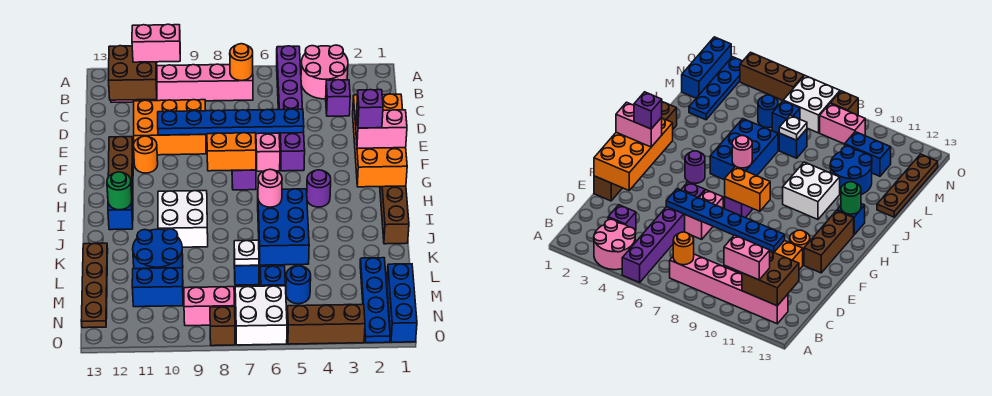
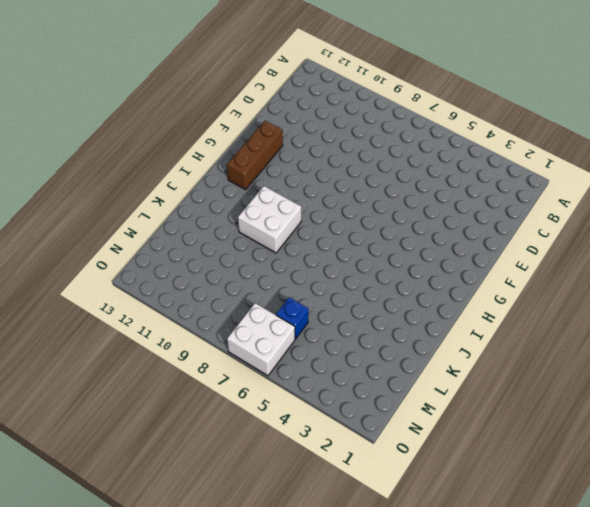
none -> pink 2x2 round brick [301,45,348,99]
none -> purple 1x6 brick [277,46,305,171]
none -> pink 1x6 brick [111,64,253,102]
none -> purple 1x1 brick [326,80,350,116]

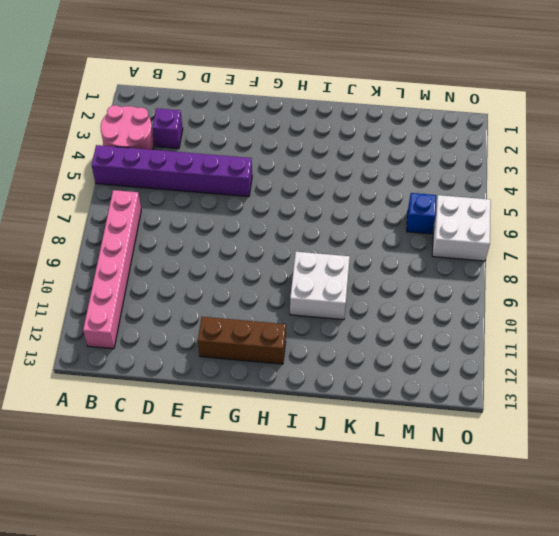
none -> orange 2x3 brick [134,100,206,155]
none -> brown 1x6 brick [380,186,409,244]
none -> pink 1x2 brick [256,133,280,171]
none -> orange 1x1 round brick [134,136,158,173]

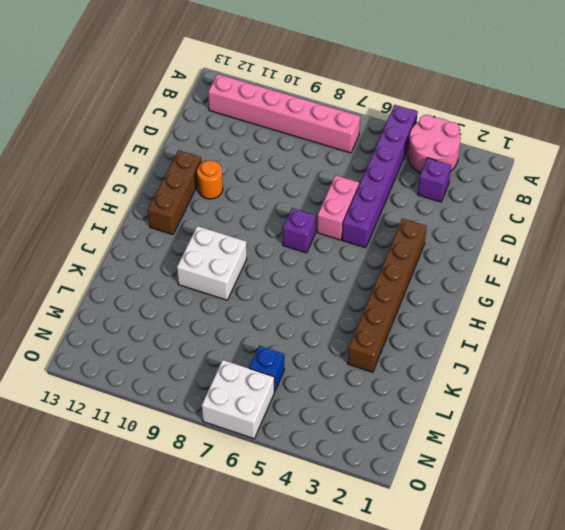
brown 1x6 brick [348,219,427,372] -> brown 1x6 brick moved to [380,186,409,244]
none -> orange 2x3 brick [134,100,206,155]
none -> purple 1x1 round brick [307,170,331,207]
none -> blue 2x3 brick [258,189,309,265]
none -> blue 1x1 brick [108,192,133,230]

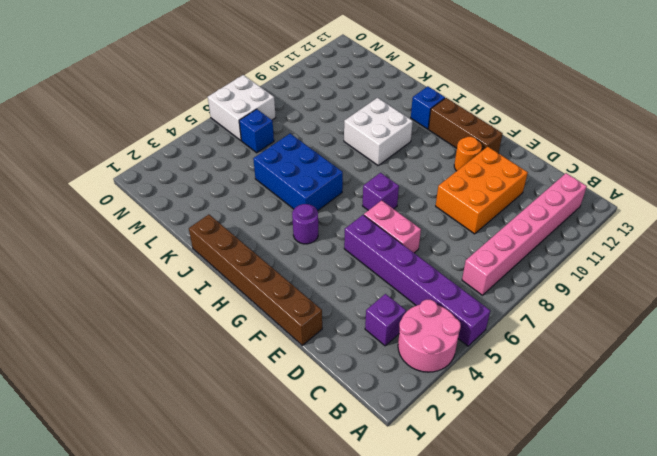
none -> blue 2x2 round brick [133,229,183,269]
none -> brown 1x4 plate [81,243,108,328]
none -> blue 1x4 plate [360,258,390,343]
none -> blue 1x1 brick [234,254,259,285]

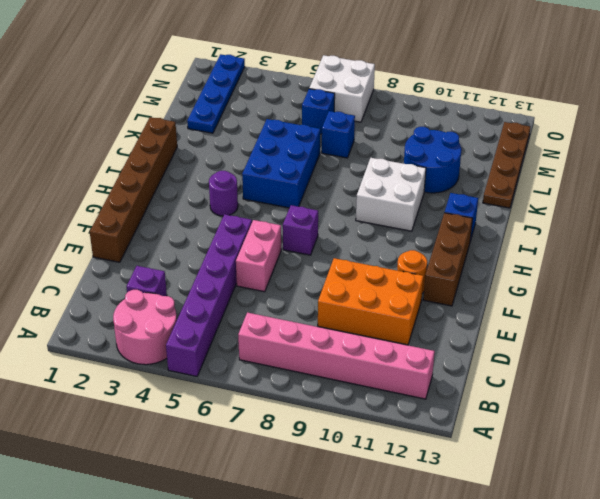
none -> blue 1x3 brick [387,264,417,342]
none -> blue 1x1 round brick [286,266,311,304]
none -> blue 1x2 brick [132,268,183,307]
none -> pink 1x2 brick [184,287,235,326]

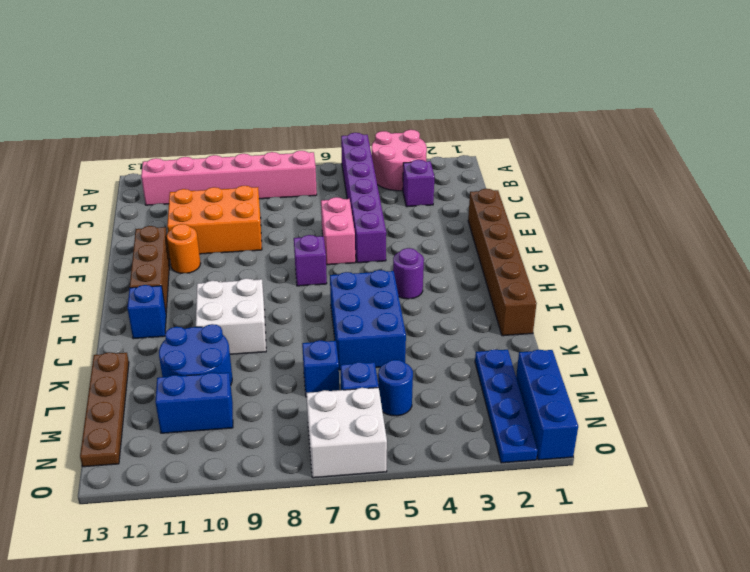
none -> pink 1x2 brick [184,287,235,326]
none -> brown 1x3 brick [287,304,365,344]
none -> brown 1x1 brick [210,307,235,346]
none -> orange 1x1 round brick [230,44,253,81]

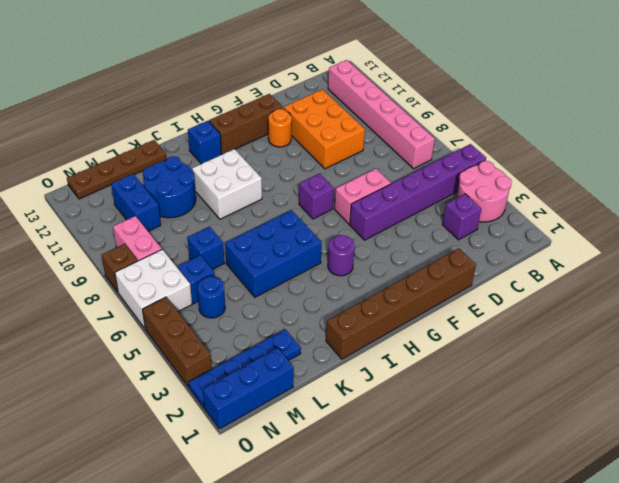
none -> orange 1x1 round brick [230,44,253,81]
none -> brown 2x2 brick [109,46,157,100]
none -> orange 2x4 brick [353,94,407,187]
none -> blue 1x6 plate [158,109,304,135]

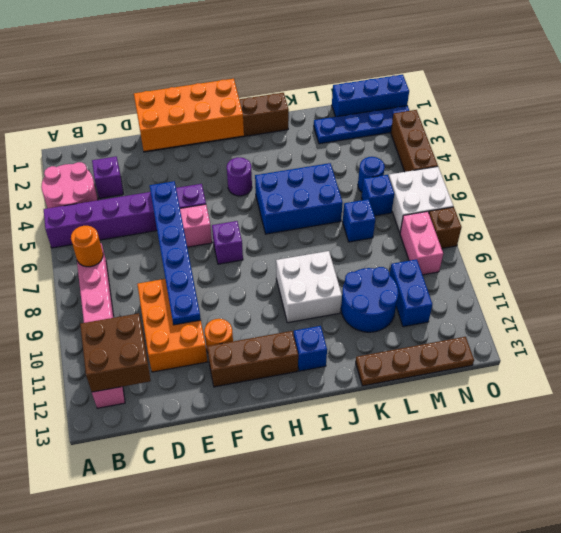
none -> orange 1x2 brick [207,133,256,171]
none -> pink 1x1 round brick [258,169,282,207]
none -> green 1x1 round brick [107,172,132,210]
none -> white 1x1 plate [234,240,259,266]

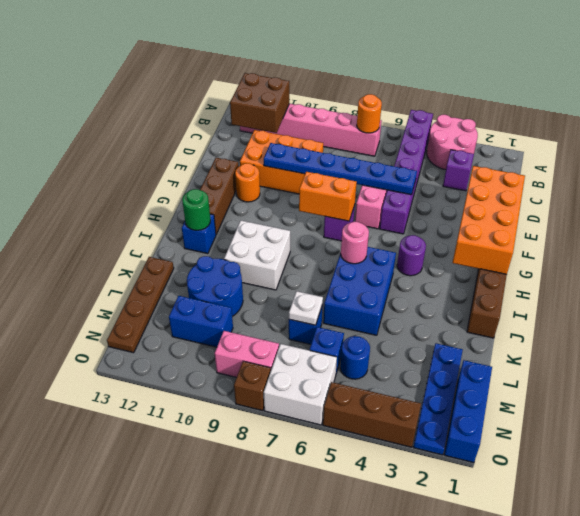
none -> pink 1x2 brick [132,24,180,62]
none -> pink 1x2 brick [356,110,407,148]
none -> purple 1x1 brick [357,90,383,128]

